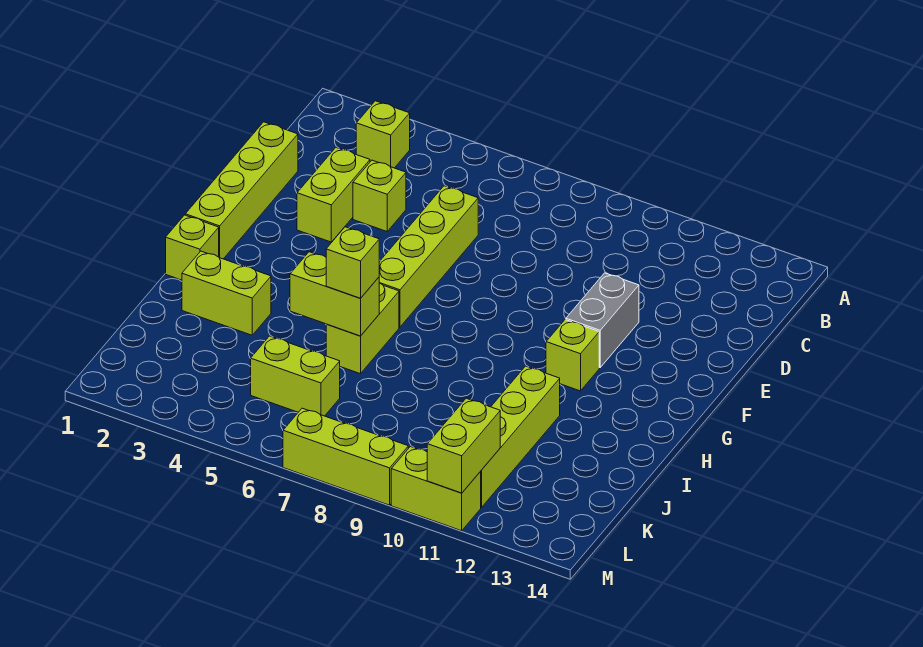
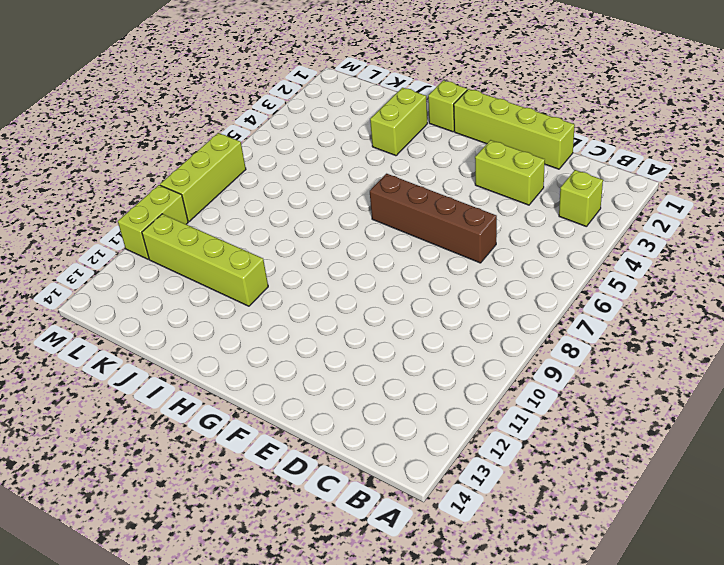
brown 1x4 brick [370,174,497,263] -> lime 1x4 brick [379,186,478,327]
none -> lime 1x1 brick [353,160,406,231]
none -> grey 1x2 brick [566,273,639,368]
none -> lime 1x1 brick [546,320,599,391]

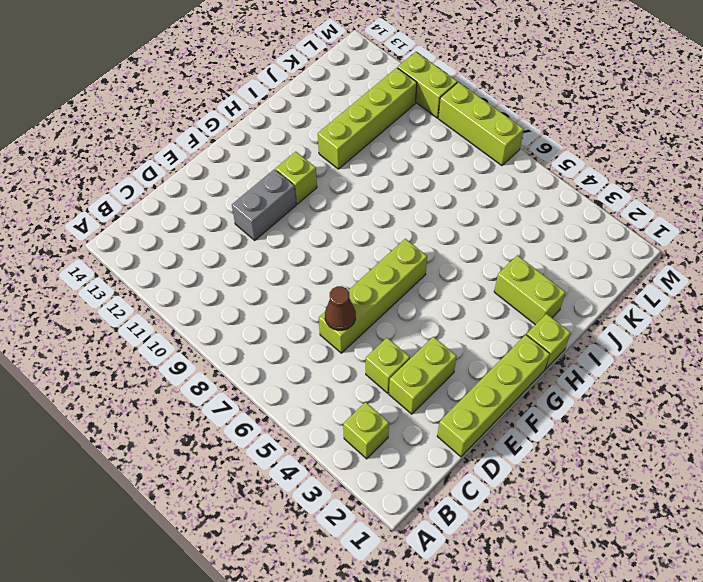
brown 1x1 cone [325,286,356,330] -> none
none -> lime 1x2 brick [326,283,399,374]
none -> lime 1x2 brick [251,336,340,416]
none -> lime 1x2 brick [290,252,379,336]

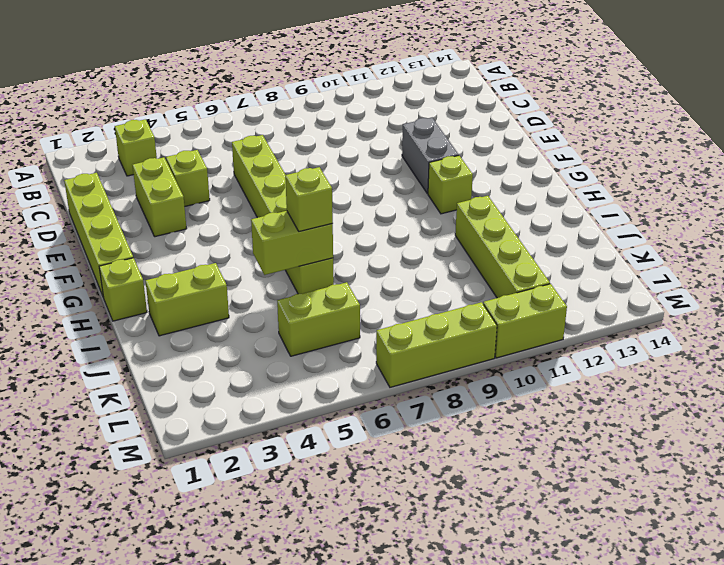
none -> lime 1x2 brick [427,398,500,493]

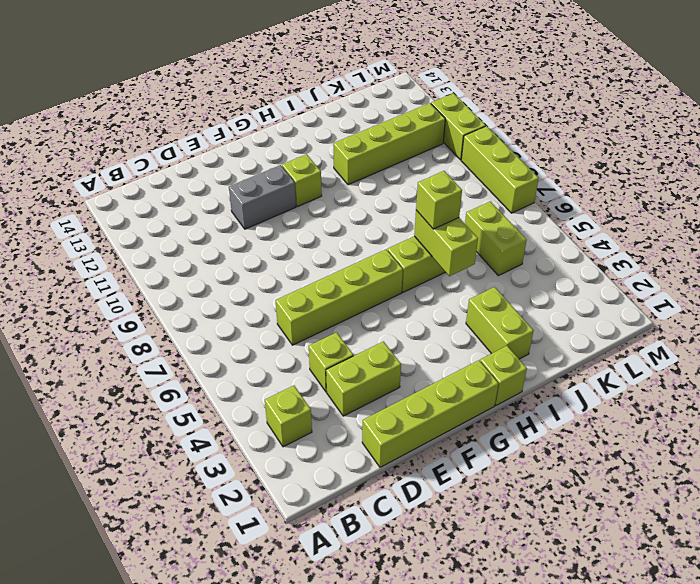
none -> lime 1x2 brick [427,398,500,493]

